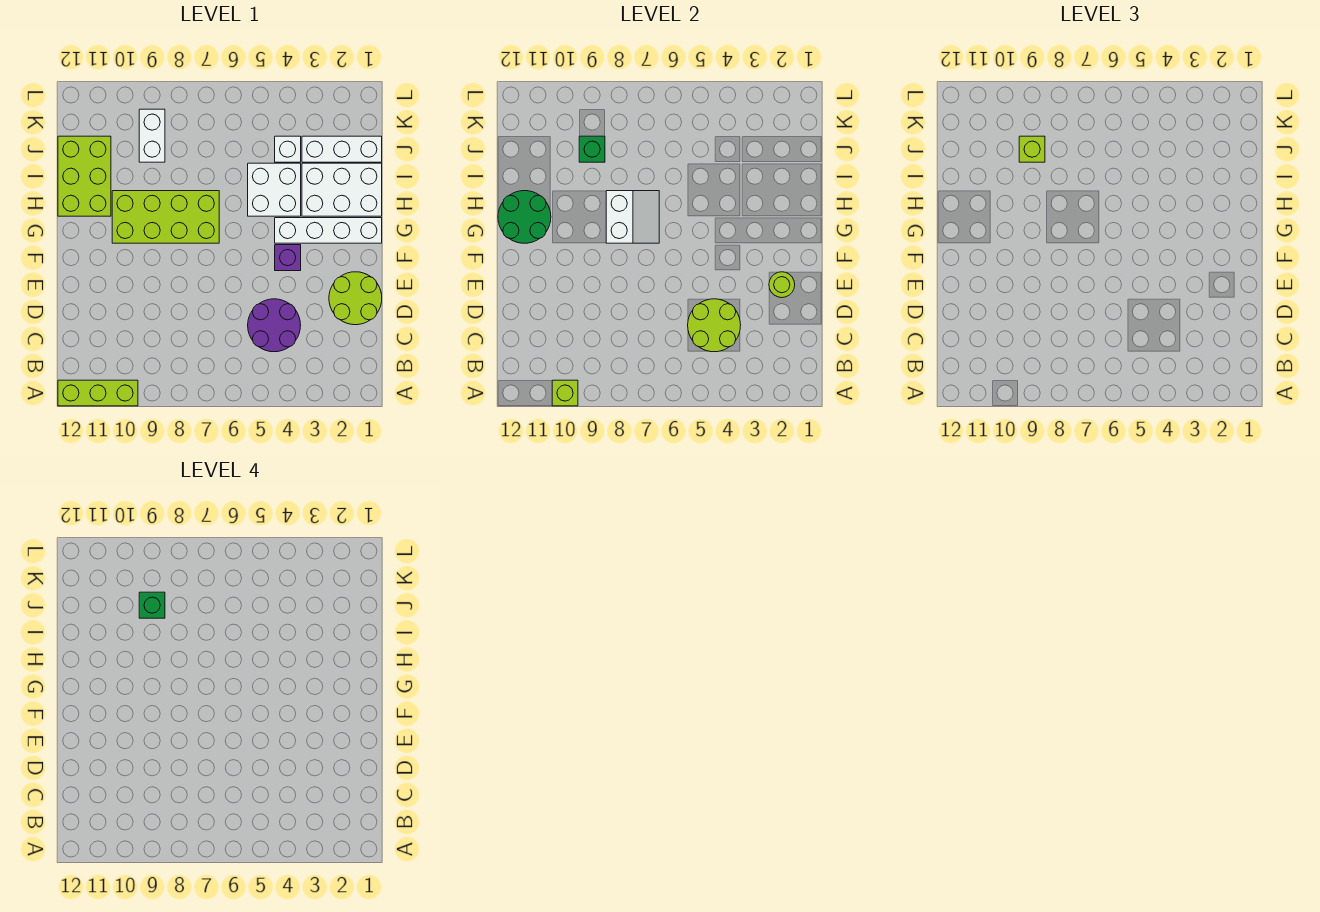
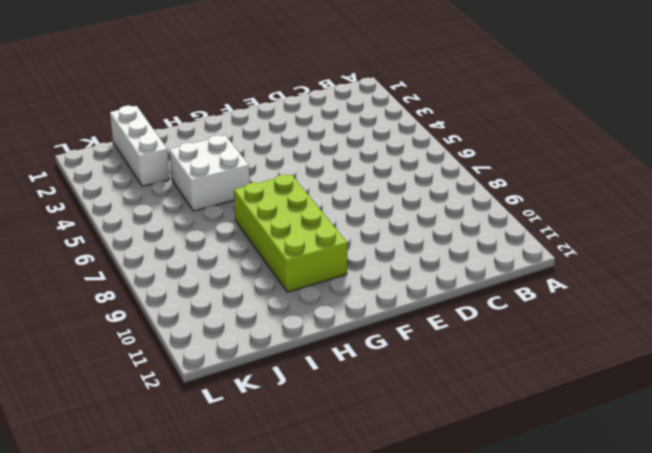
none -> lime 1x3 brick [58,380,138,406]
none -> purple 2x2 round brick [248,299,301,352]
none -> lime 2x2 round brick [329,272,382,325]

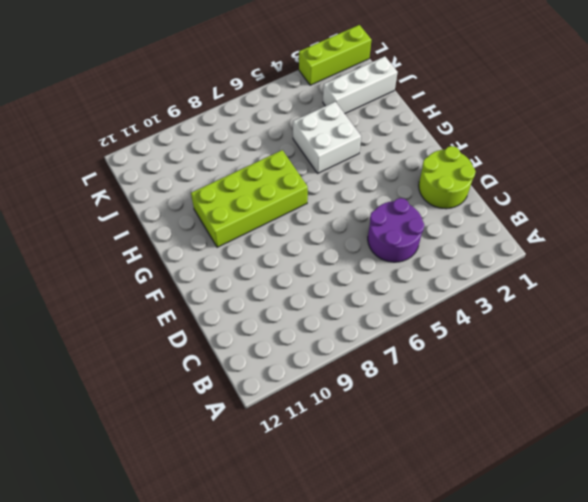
lime 1x3 brick [299,25,371,85] -> lime 1x3 brick moved to [58,380,138,406]
none -> purple 1x1 brick [275,245,301,271]
none -> white 1x4 brick [275,218,382,243]
none -> white 2x3 brick [302,163,382,216]

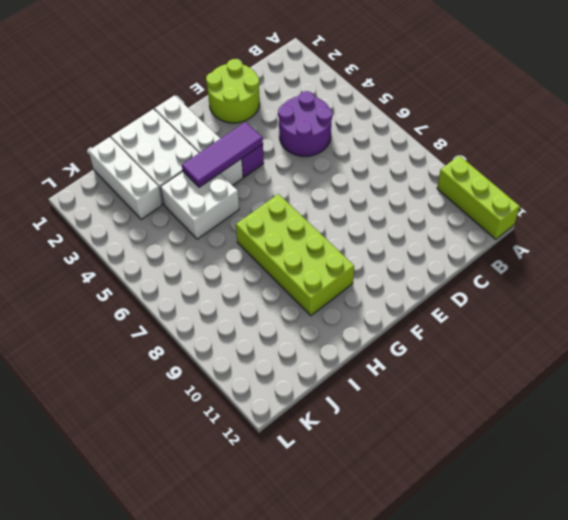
purple 1x3 tile [182,122,263,187] -> none
none -> lime 2x3 brick [58,136,111,216]
none -> white 1x1 brick [275,136,301,162]
none -> white 1x2 brick [139,109,165,162]

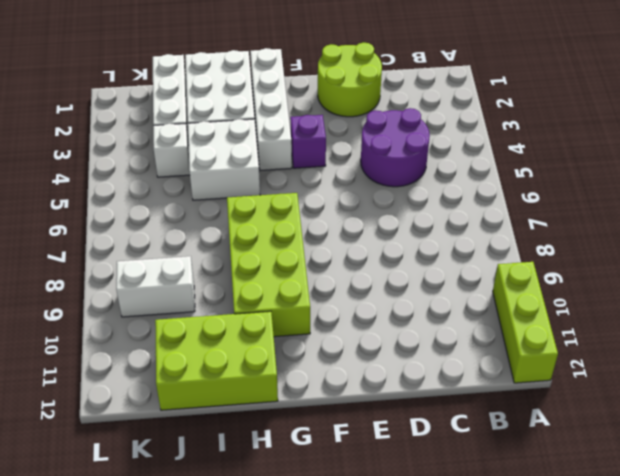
none -> lime 1x1 brick [552,380,578,406]
none -> lime 2x2 round brick [688,299,741,352]
none -> lime 1x1 round brick [769,272,795,298]

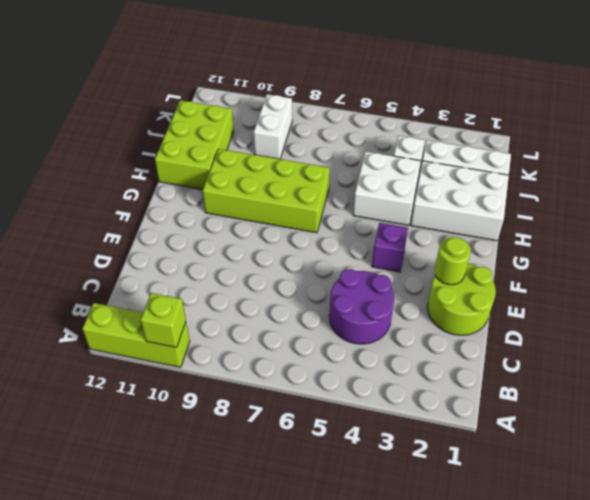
none -> white 1x4 brick [275,218,382,243]
none -> lime 2x2 round brick [688,299,741,352]
none -> white 2x2 slope [606,191,659,243]

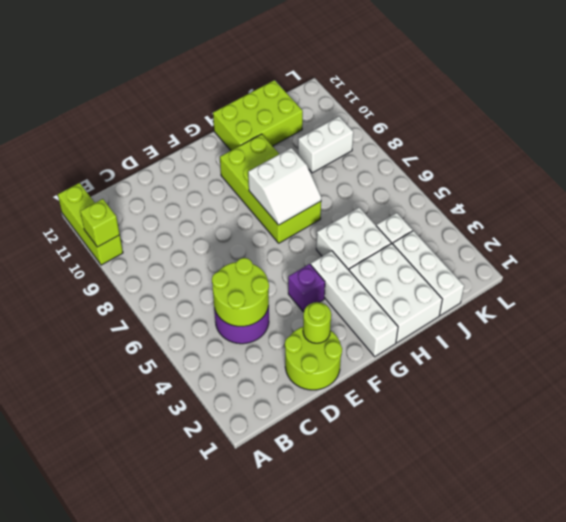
none -> green 2x2 round brick [498,191,551,243]
none -> green 1x1 brick [579,136,605,162]
none -> lime 1x1 brick [1019,136,1045,162]

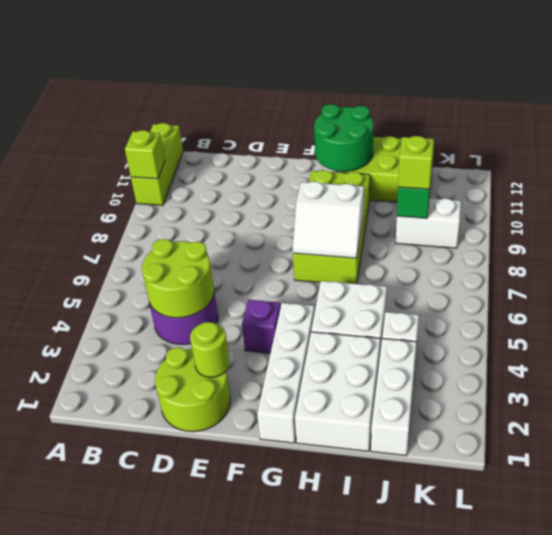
none -> green 1x1 brick [139,592,165,618]

